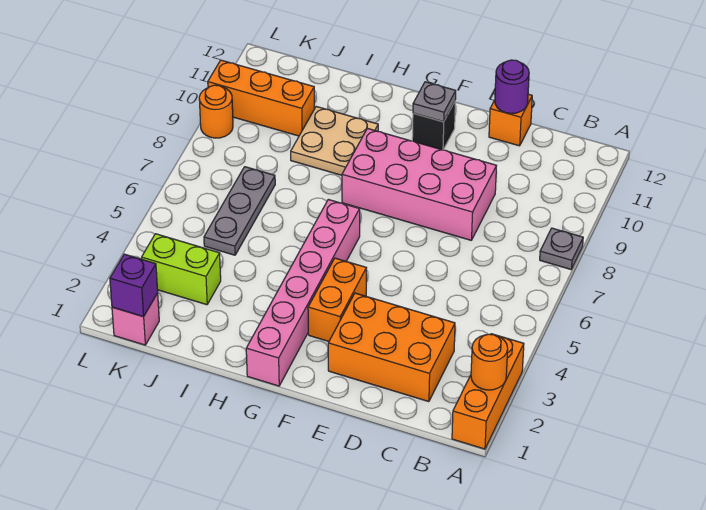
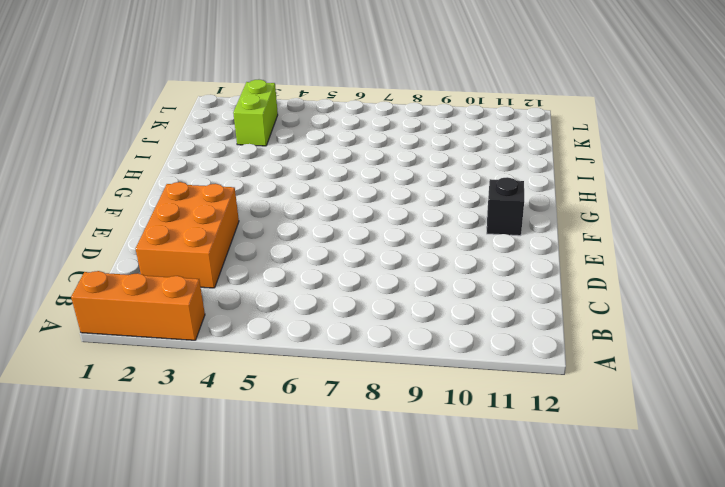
none -> grey 1x1 plate [540,228,583,269]
none -> pink 2x4 brick [342,128,496,240]
none -> orange 1x1 brick [489,94,532,146]

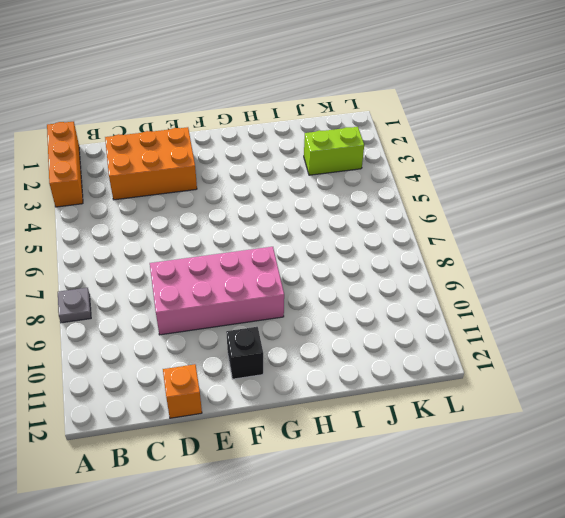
none -> orange 1x2 brick [308,258,366,341]
none -> pink 1x6 brick [246,199,360,386]
none -> tan 2x2 plate [291,107,378,175]

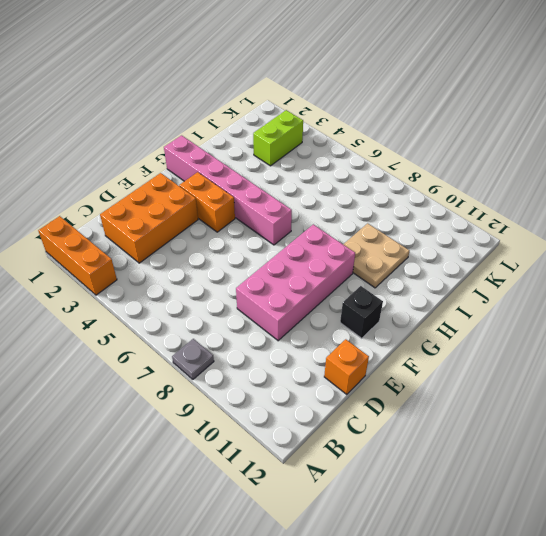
none -> grey 1x3 plate [204,167,275,255]
none -> orange 1x3 brick [208,60,314,136]
none -> pink 1x1 brick [112,293,159,345]

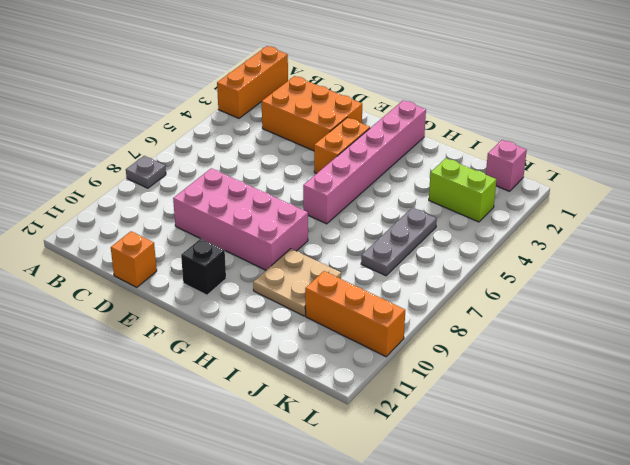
none -> orange 1x1 round brick [199,85,233,138]
none -> orange 1x1 round brick [471,334,508,390]
none -> purple 1x1 round brick [495,60,529,113]

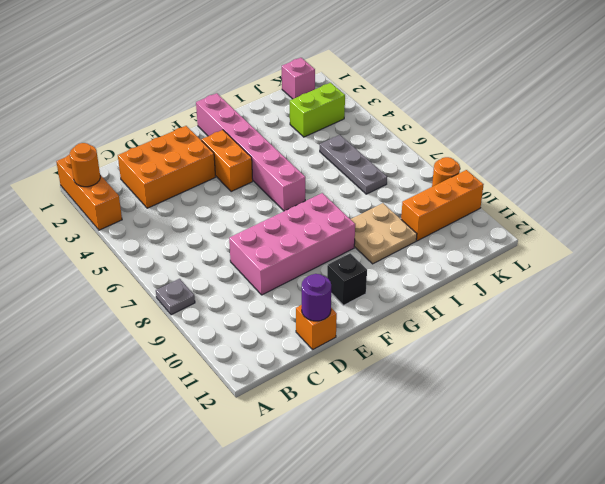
none -> grey 1x1 plate [413,82,456,122]
none -> purple 1x1 brick [110,254,158,317]

